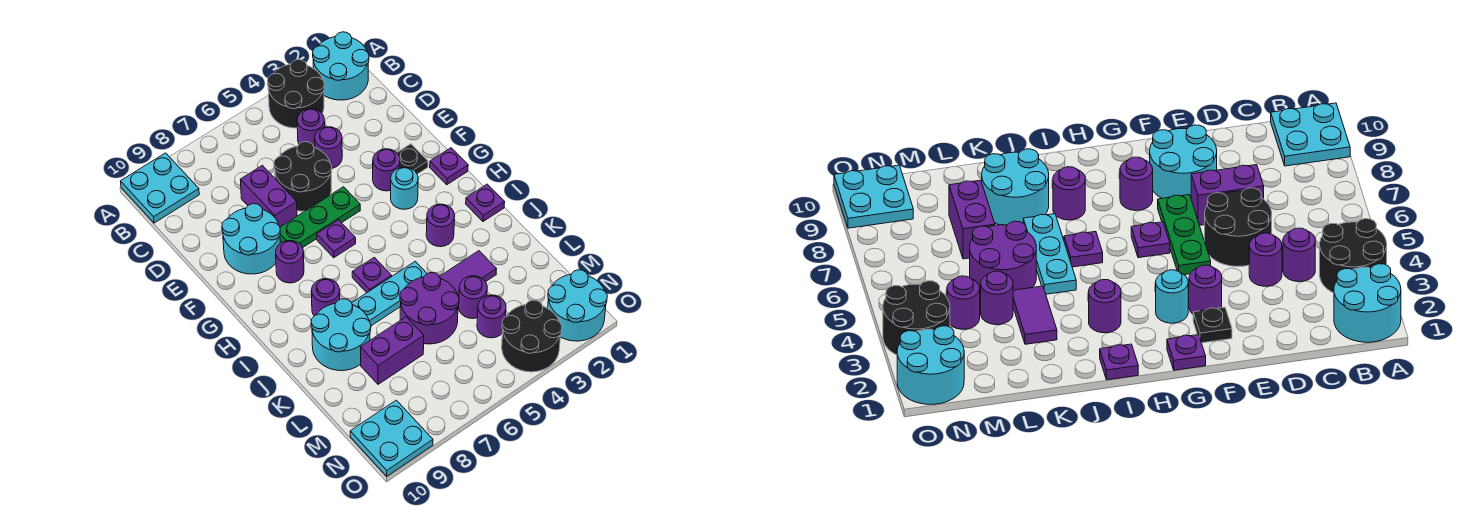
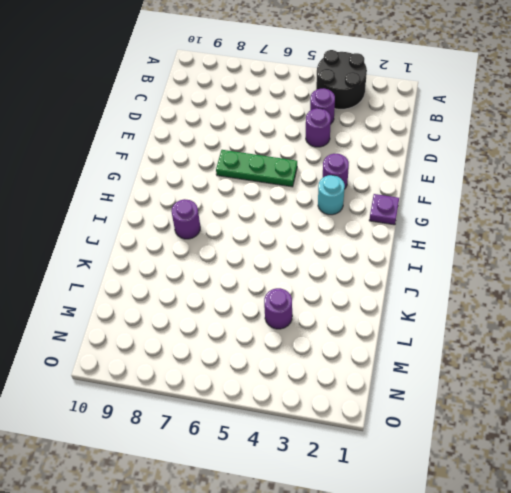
none -> cyan 2x2 round brick [313,32,369,100]
none -> cyan 2x2 plate [121,153,199,223]
none -> black 2x2 round brick [274,142,332,211]

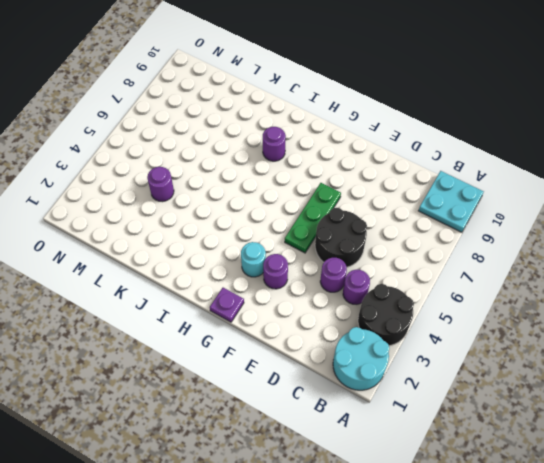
none -> purple 1x2 brick [240,165,297,227]
none -> cyan 2x2 round brick [222,204,280,274]
none -> black 1x1 plate [397,144,428,174]

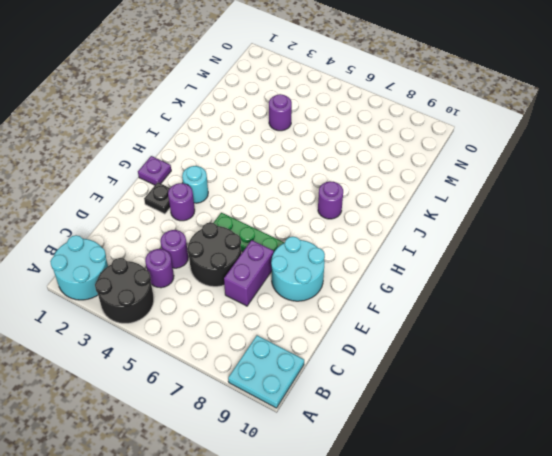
none -> purple 1x1 plate [317,220,356,258]
none -> purple 1x1 round brick [276,241,304,283]
none -> purple 1x1 plate [466,184,505,222]

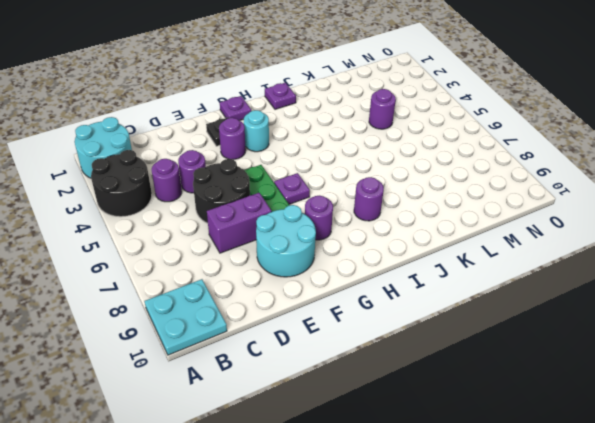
none -> purple 1x1 round brick [426,204,455,247]
none -> purple 1x1 plate [352,257,392,293]
none -> cyan 1x3 plate [352,261,427,326]

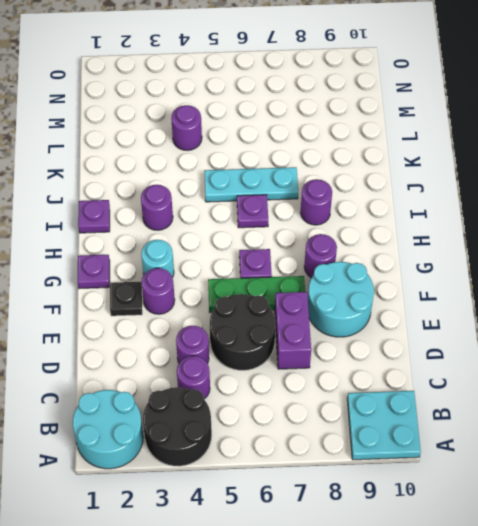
none -> cyan 2x2 round brick [311,299,371,371]
none -> purple 1x2 tile [439,251,496,297]
none -> purple 2x2 round brick [400,273,459,344]

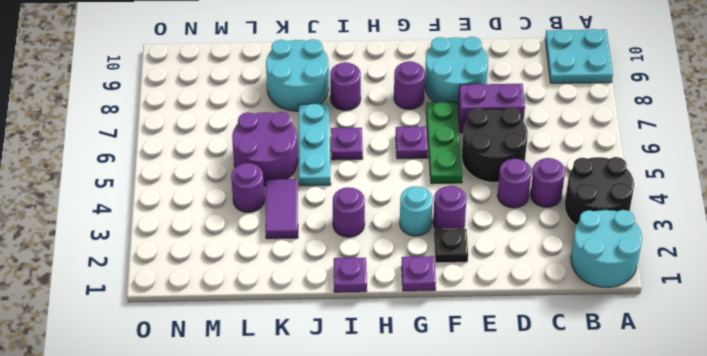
none -> purple 1x2 brick [360,317,424,384]
none -> purple 1x1 round brick [477,295,506,338]
none -> cyan 2x2 round brick [548,270,607,341]

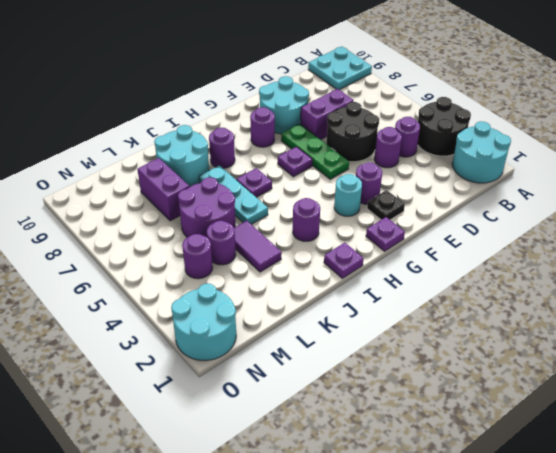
none -> black 2x2 round brick [502,300,562,372]
none -> cyan 2x2 plate [350,400,433,476]

